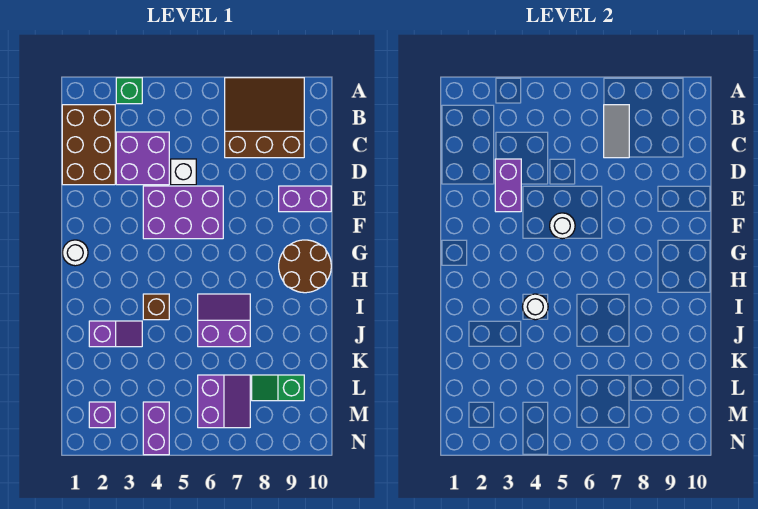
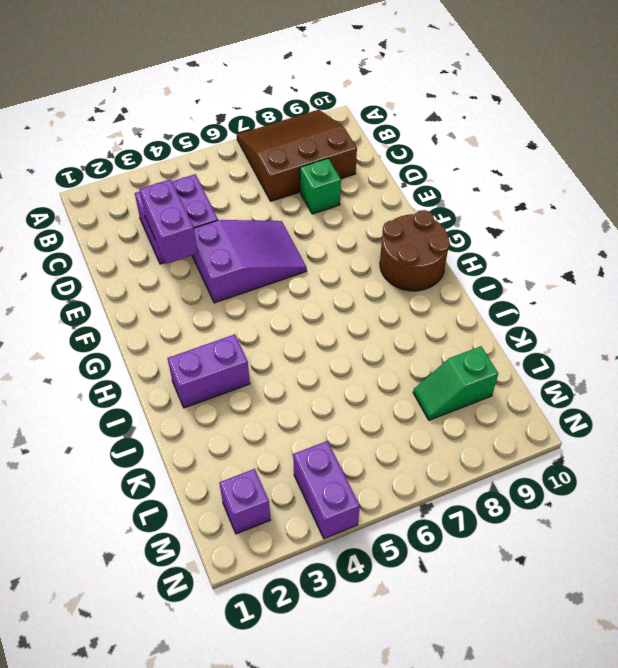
green 1x1 brick [300,158,341,214] -> green 1x1 brick moved to [116,78,142,104]
purple 2x3 slope [192,220,307,303] -> purple 2x3 brick [143,186,223,239]
purple 1x2 brick [167,334,250,408] -> purple 1x2 brick moved to [279,186,331,212]
none -> brown 2x3 brick [62,105,115,185]
none -> white 1x1 brick [171,159,196,185]
none -> white 1x1 round brick [62,240,88,266]

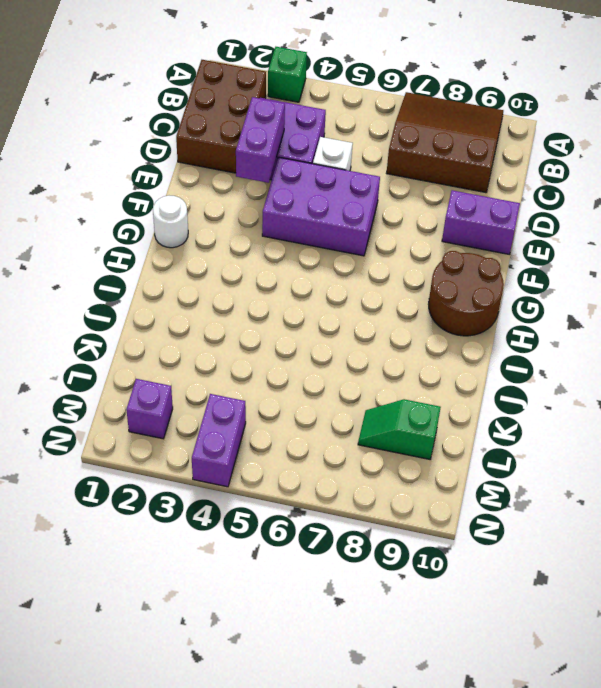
none -> brown 1x1 brick [143,294,169,320]
none -> purple 2x2 slope [198,294,250,347]
none -> purple 1x2 slope [89,321,142,347]

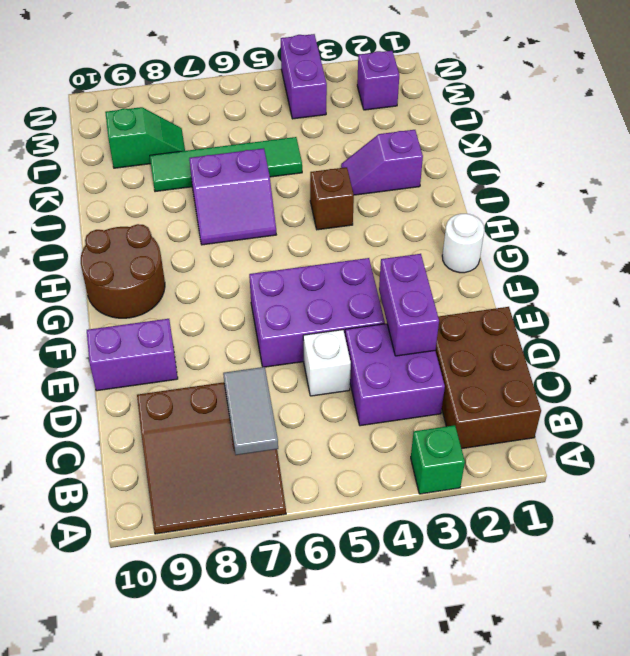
green 1x4 tile [150,137,302,192] -> none
none -> purple 2x2 slope [198,375,250,428]
none -> white 1x1 round brick [550,213,575,239]
none -> white 1x1 round brick [523,294,548,320]

